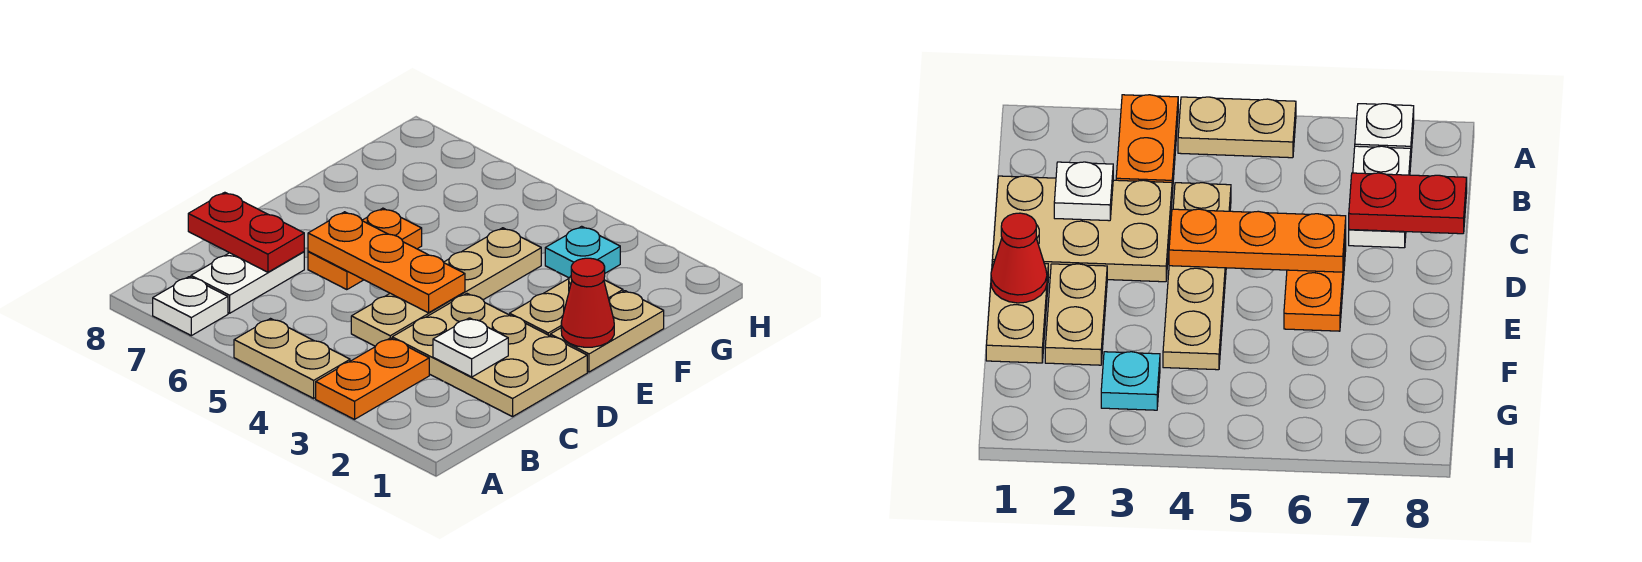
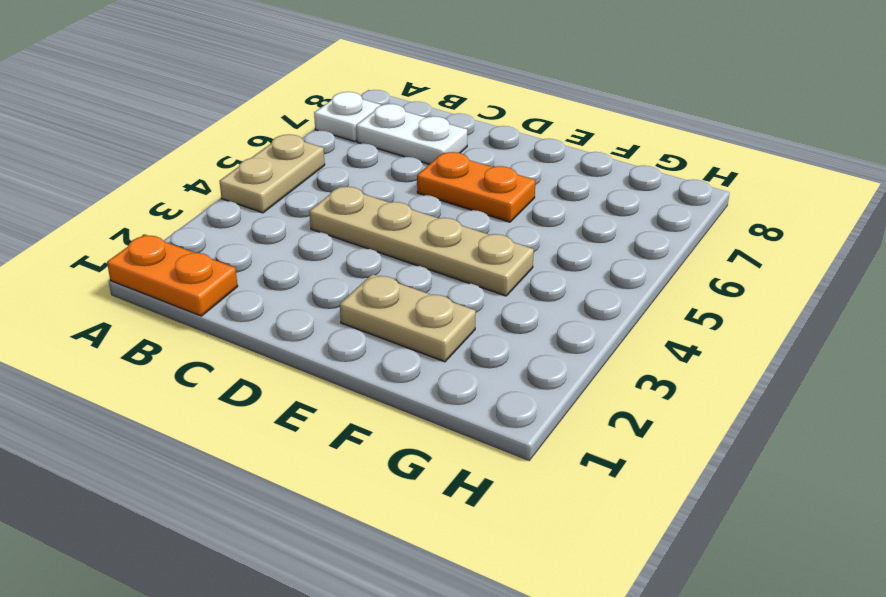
orange 1x2 plate [107,235,238,316] -> orange 1x2 plate moved to [316,338,429,419]
none -> tan 2x3 plate [392,294,587,417]
none -> tan 1x2 plate [550,291,664,372]
none -> cyan 1x1 plate [545,226,620,278]

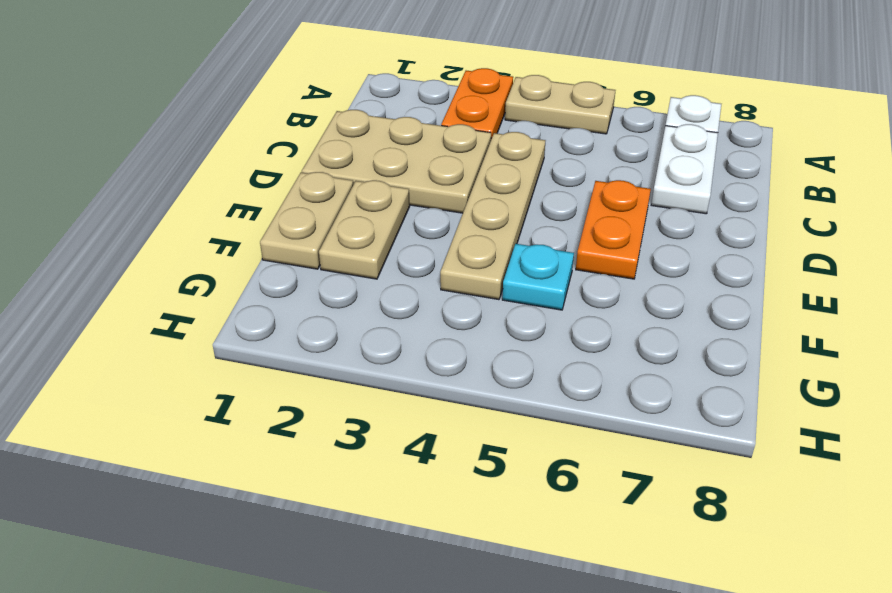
cyan 1x1 plate [502,244,574,310] -> cyan 1x1 plate moved to [545,226,620,278]
none -> white 1x1 plate [433,318,508,377]
none -> red 1x2 plate [188,192,304,272]
none -> orange 1x3 plate [308,212,465,313]

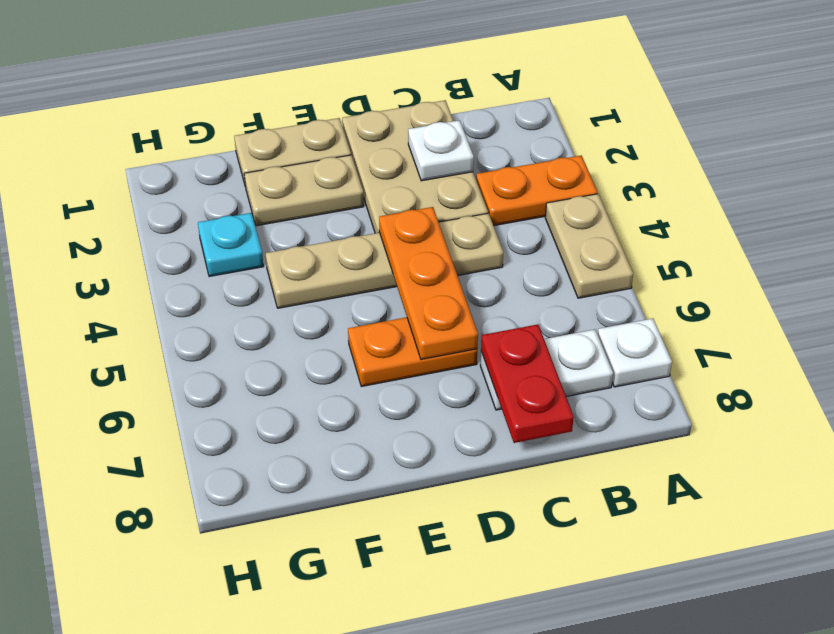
none -> red 1x1 cone [561,258,614,347]

